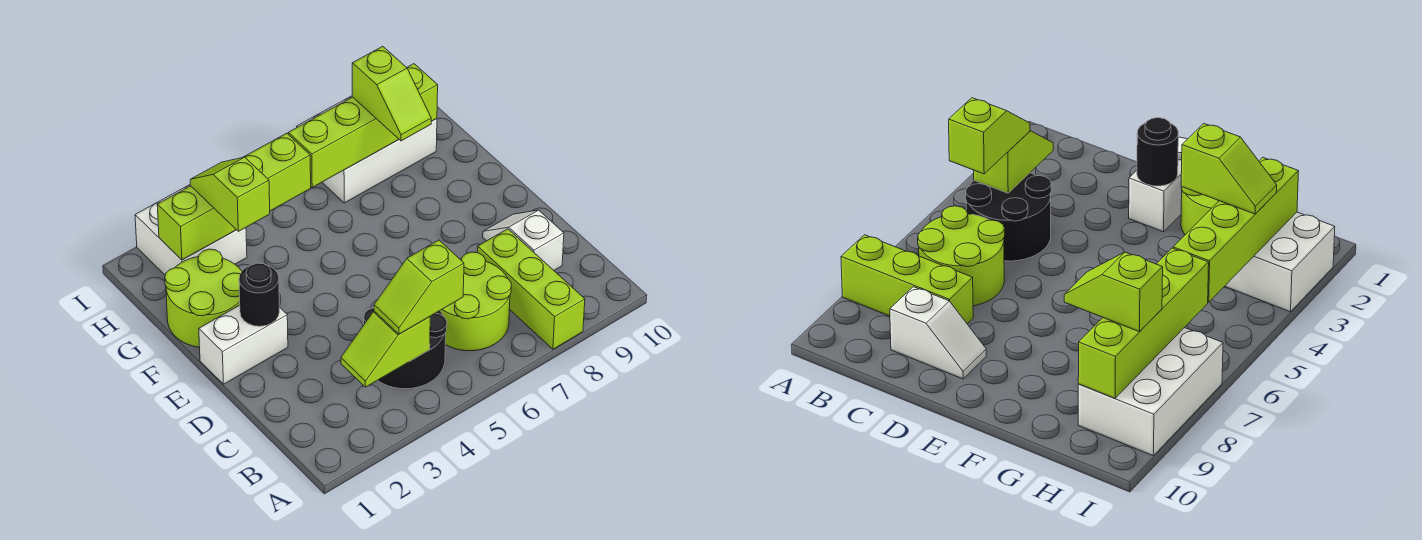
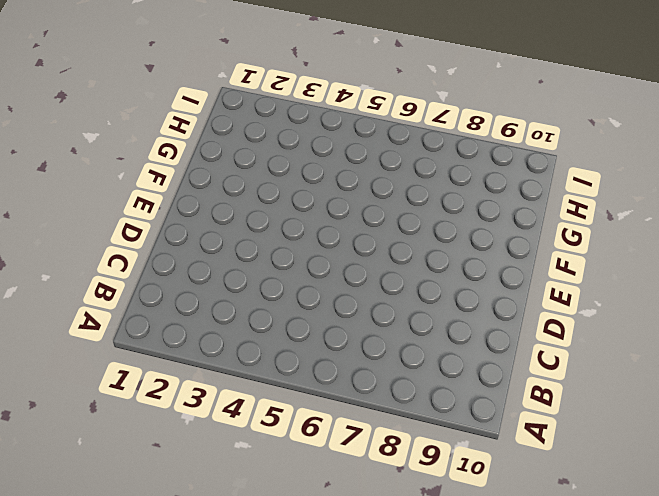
none -> lime 1x3 brick [477,229,585,349]
none -> black 2x2 round brick [364,307,447,389]
none -> lime 2x2 round brick [440,252,511,351]

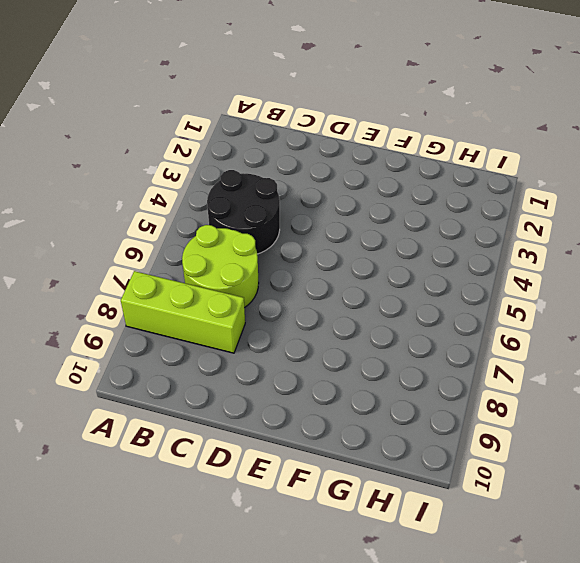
none -> white 1x2 slope [483,210,564,270]
none -> white 1x2 brick [199,305,288,384]
none -> lime 2x2 round brick [165,249,242,347]

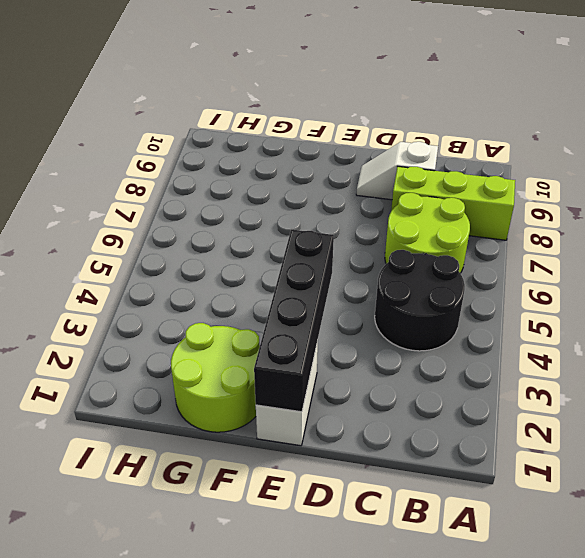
black 1x4 brick [254,229,334,412] -> black 1x1 round brick [239,263,279,326]
none -> white 2x2 brick [135,185,247,275]
none -> white 2x3 brick [297,96,437,203]
none -> lime 1x2 slope [341,311,430,387]

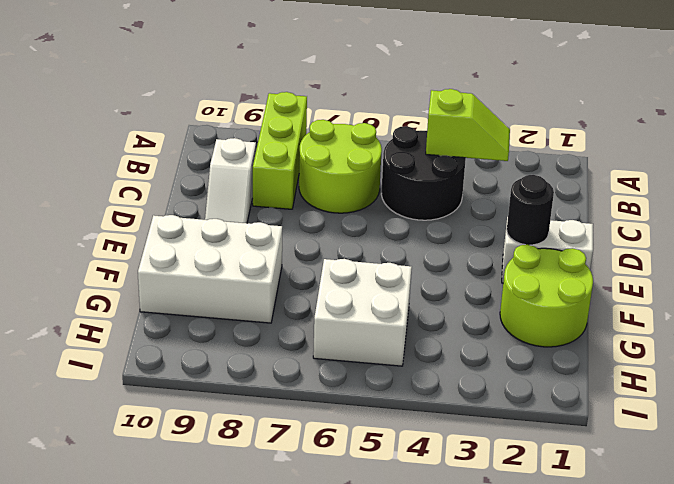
white 2x3 brick [138,215,282,323] -> white 2x3 brick moved to [297,96,437,203]
white 2x2 brick [313,259,412,366] -> white 2x2 brick moved to [135,185,247,275]
none -> lime 1x4 brick [157,133,311,260]
none -> lime 1x4 brick [288,64,438,187]
none -> lime 1x2 slope [374,240,464,334]

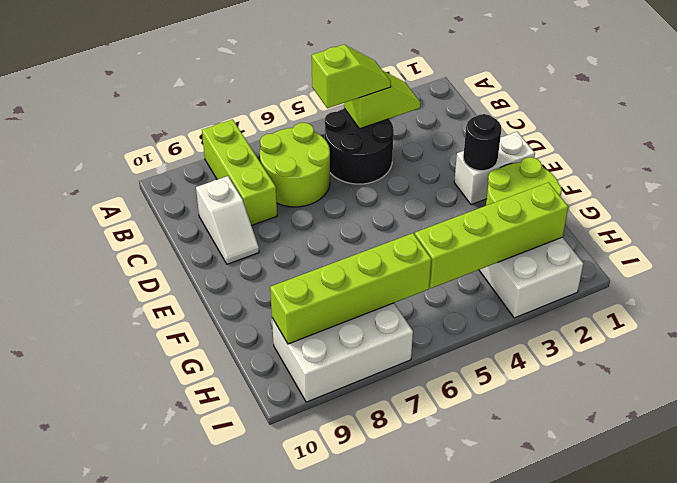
none -> lime 1x2 slope [190,157,270,231]
none -> lime 1x2 slope [352,46,431,141]

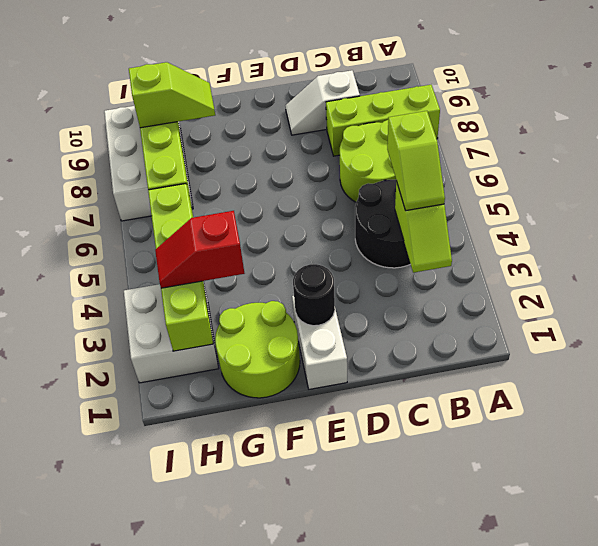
red 1x2 slope [155,211,245,288] -> lime 1x2 slope [190,157,270,231]

